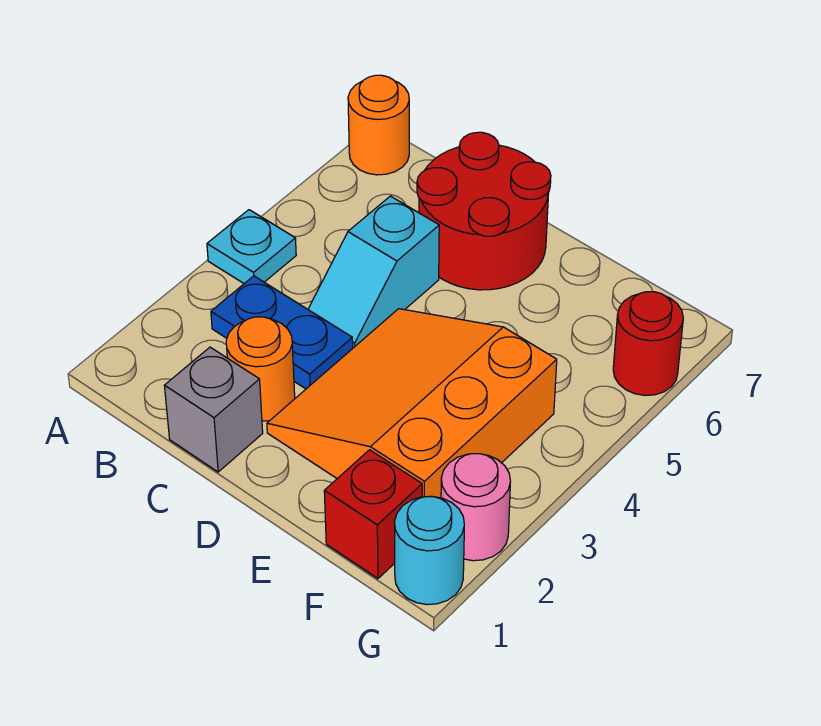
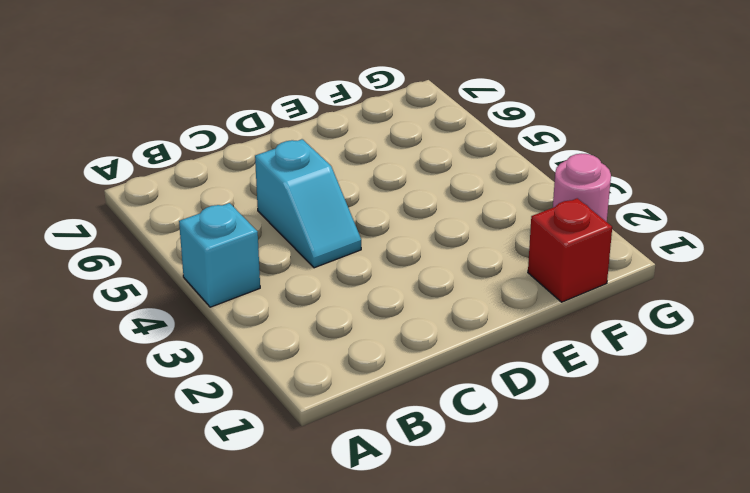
cyan 1x1 brick [179,203,260,307] -> cyan 1x1 plate [207,210,296,284]
none -> orange 1x1 round brick [348,75,409,175]
none -> blue 1x2 plate [211,276,353,389]
none -> grey 1x1 brick [164,347,263,472]

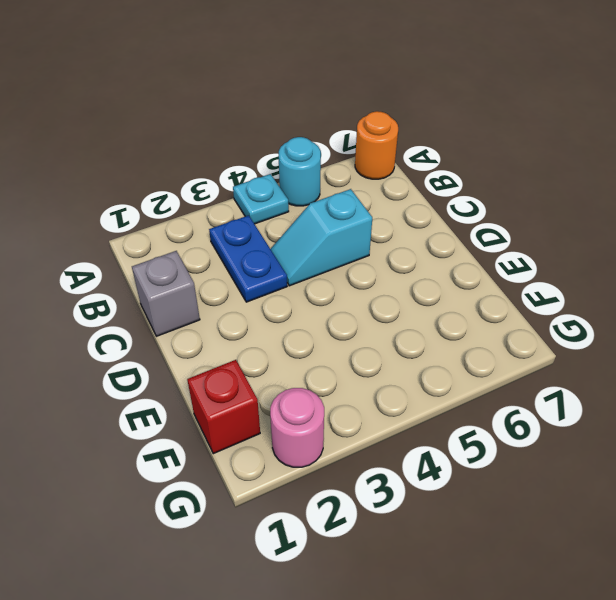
cyan 1x1 round brick [279,137,321,206] -> cyan 1x1 round brick moved to [394,496,464,605]
none -> orange 1x1 round brick [226,317,295,421]
none -> red 2x2 round brick [417,132,551,290]
none -> orange 3x3 slope [267,309,557,498]

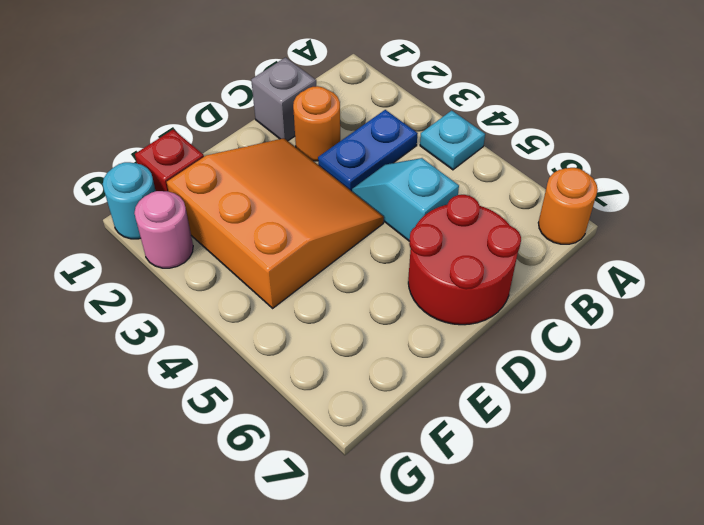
none -> red 1x1 round brick [613,292,683,395]

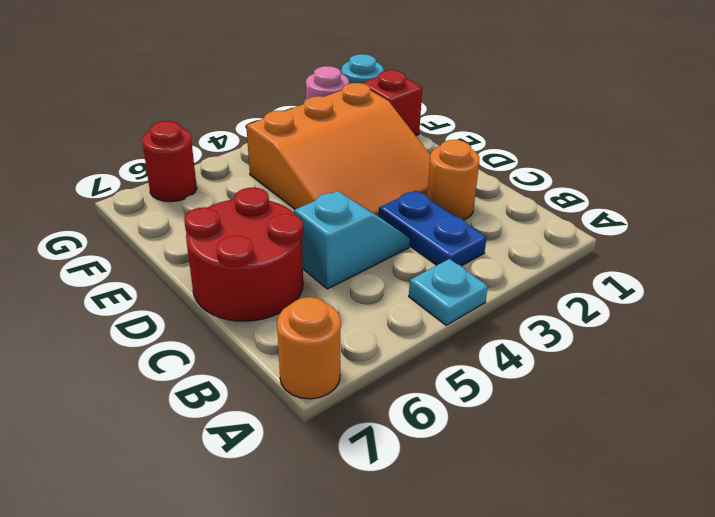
none -> grey 1x1 brick [164,347,263,472]

